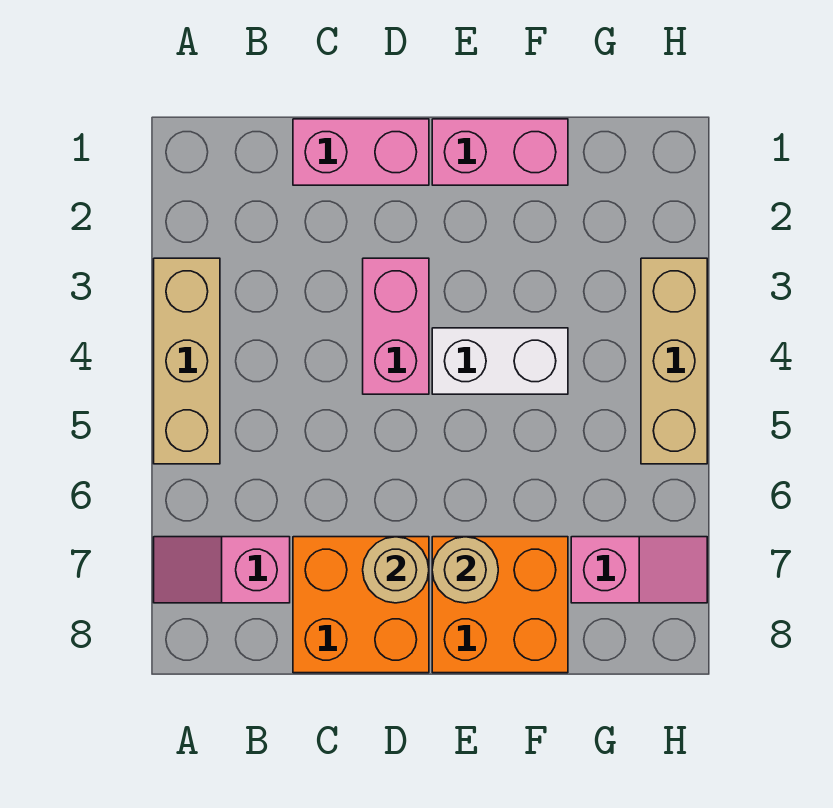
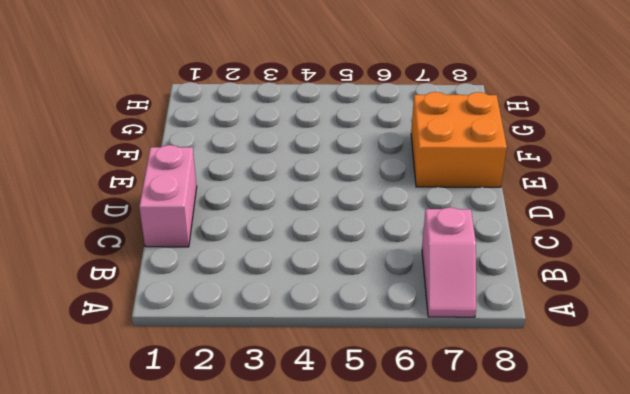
none -> tan 1x3 brick [154,258,220,464]
none -> orange 2x2 brick [293,537,429,673]
none -> pink 1x2 brick [363,258,429,394]

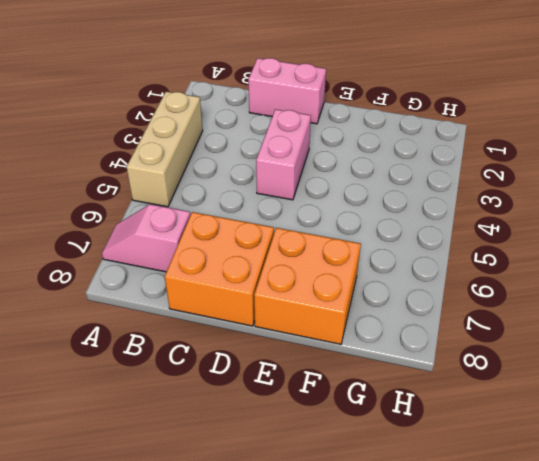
none -> pink 1x2 brick [432,119,568,185]
none -> white 1x2 brick [432,328,568,394]
none -> pink 1x2 slope [571,537,707,603]

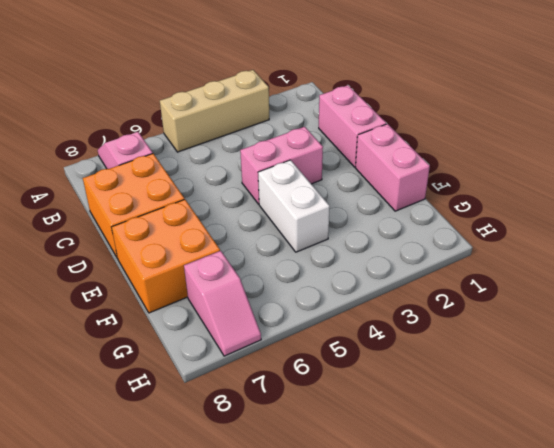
none -> tan 1x3 brick [641,258,707,464]
none -> tan 1x1 round brick [363,537,429,603]
none -> tan 1x1 round brick [432,537,498,603]

